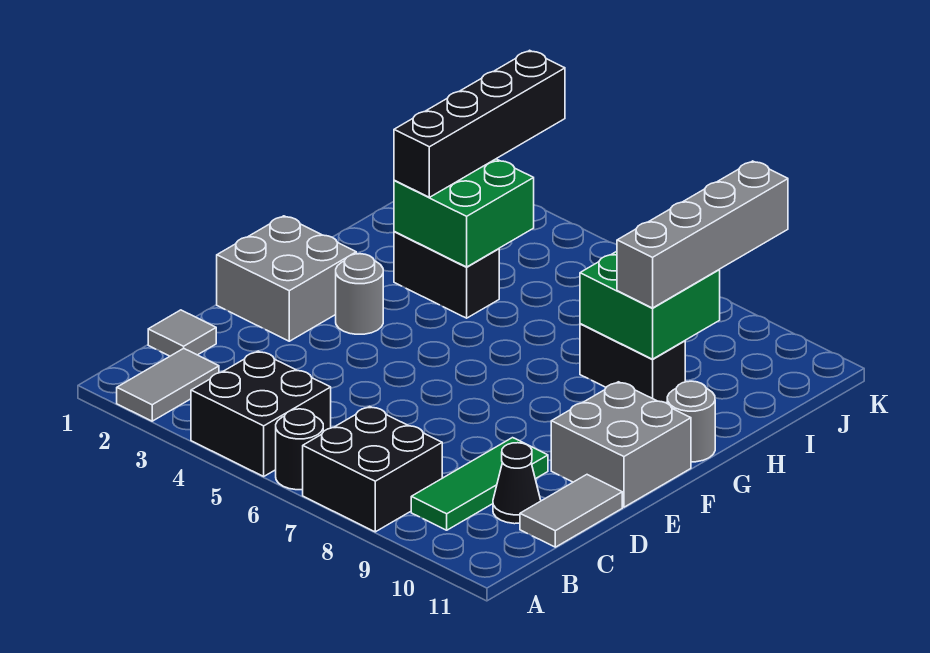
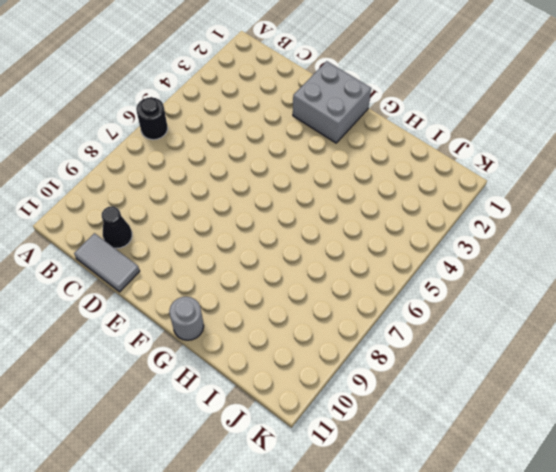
none -> grey 1x2 tile [117,348,219,421]
none -> black 2x2 brick [191,351,331,476]
none -> black 2x2 brick [303,406,442,532]

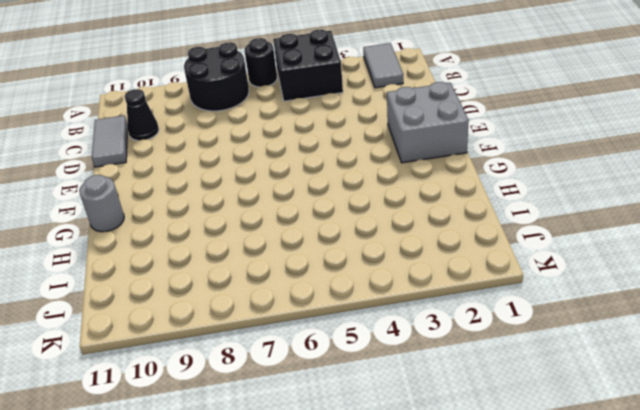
black 2x2 round brick [184,42,249,111] -> black 2x2 brick [303,406,442,532]
none -> green 1x3 tile [411,438,548,530]
none -> grey 1x1 tile [148,310,216,356]
none -> grey 2x2 brick [551,382,691,507]

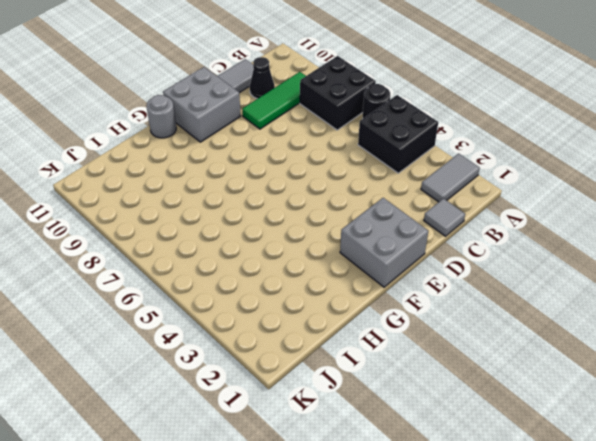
none -> grey 1x1 round brick [336,254,383,334]
none -> black 1x2 brick [394,232,499,318]
none -> black 1x2 brick [580,324,685,403]

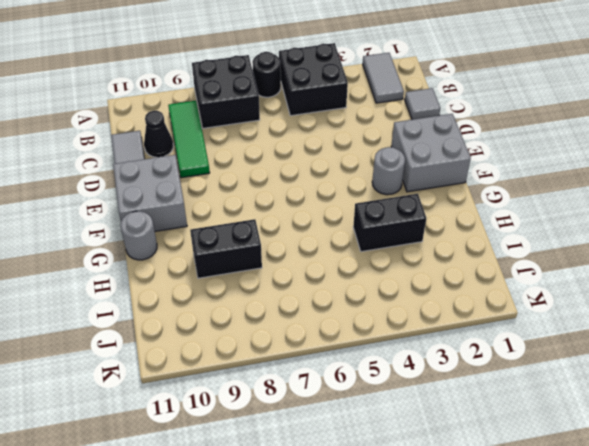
none -> green 2x2 brick [394,159,534,267]
none -> green 2x2 brick [580,251,720,359]
none -> black 1x4 brick [394,50,565,197]

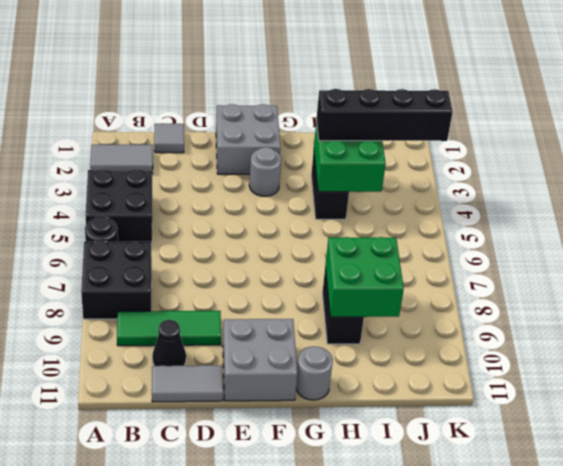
none -> grey 1x4 brick [617,161,788,308]

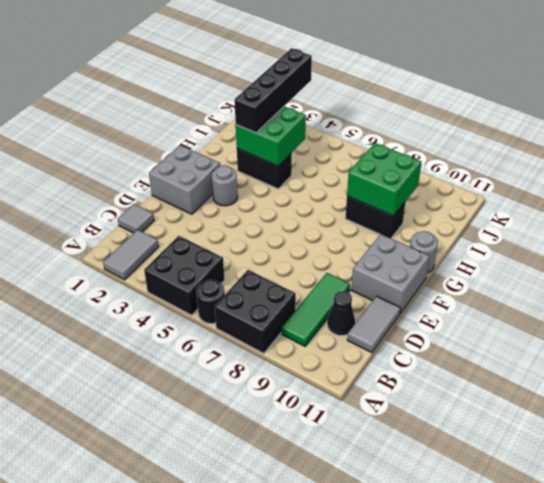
none -> grey 1x4 brick [617,161,788,308]

